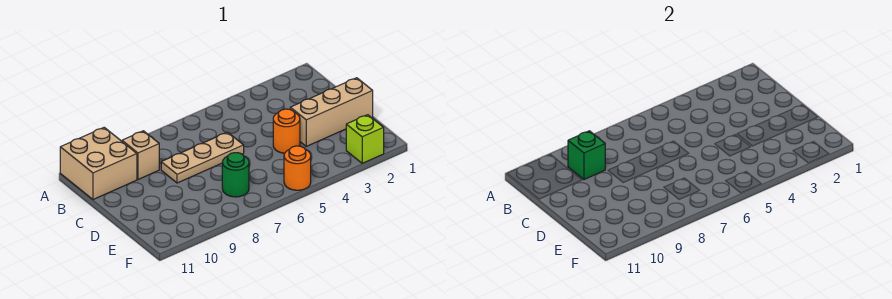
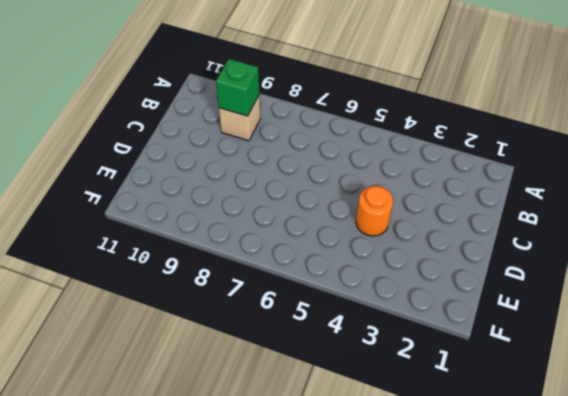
none -> tan 2x2 brick [60,127,137,199]
none -> tan 1x3 plate [161,132,244,183]

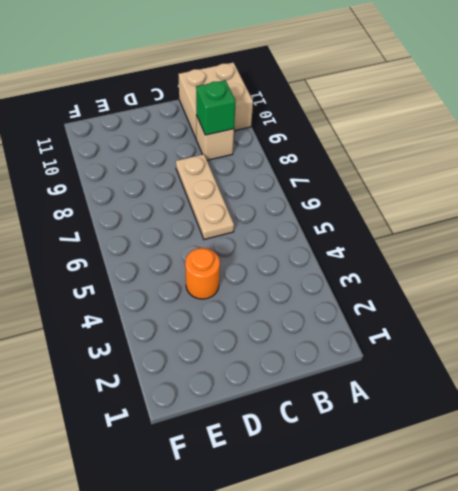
none -> tan 1x3 brick [290,78,373,146]
none -> green 1x1 round brick [222,153,249,197]

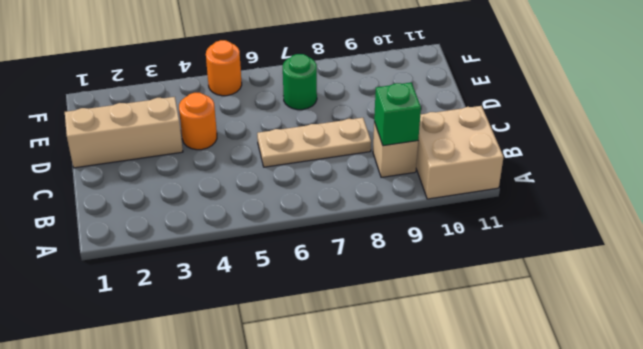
none -> lime 1x1 brick [346,115,384,163]

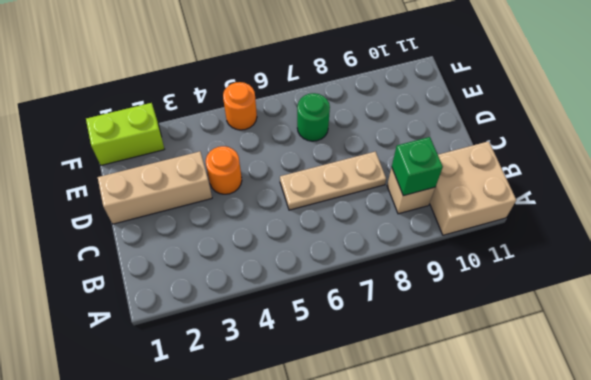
lime 1x2 brick [86,103,164,165] -> lime 1x1 brick [346,115,384,163]

